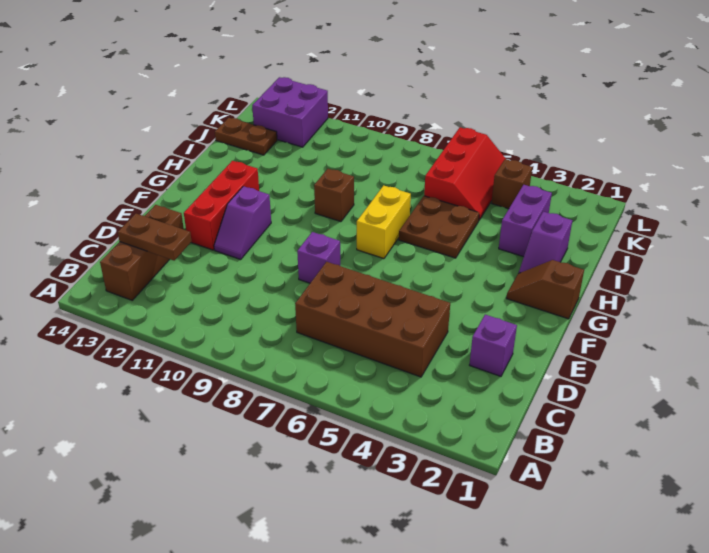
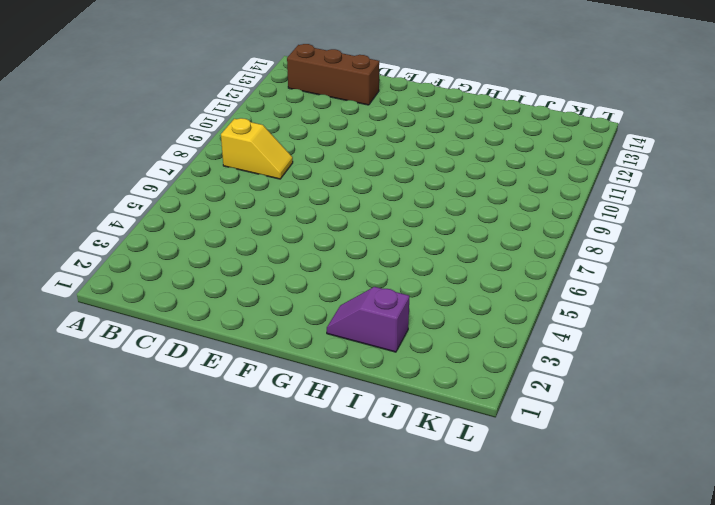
yellow 1x2 slope [221,118,293,179] -> none
none -> brown 2x4 brick [295,262,450,377]
none -> purple 1x1 brick [470,315,517,376]
none -> purple 1x1 brick [297,232,340,283]

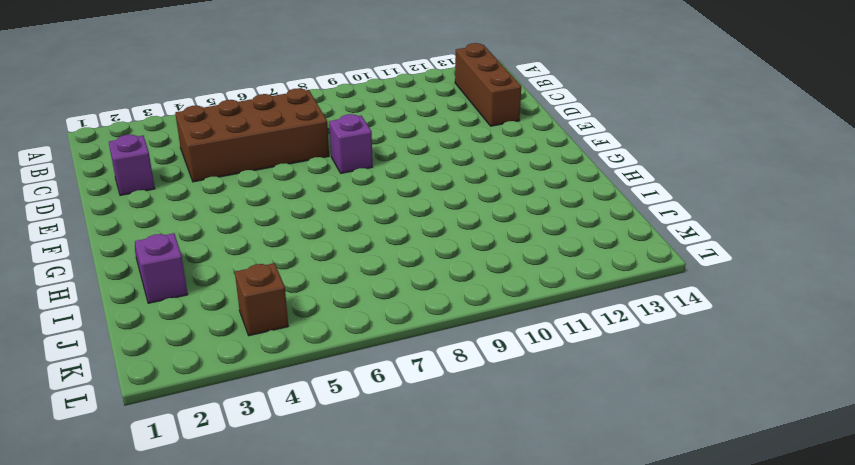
none -> purple 1x2 slope [214,186,271,259]
none -> red 1x3 brick [184,161,259,250]
none -> brown 1x2 slope [507,260,584,319]

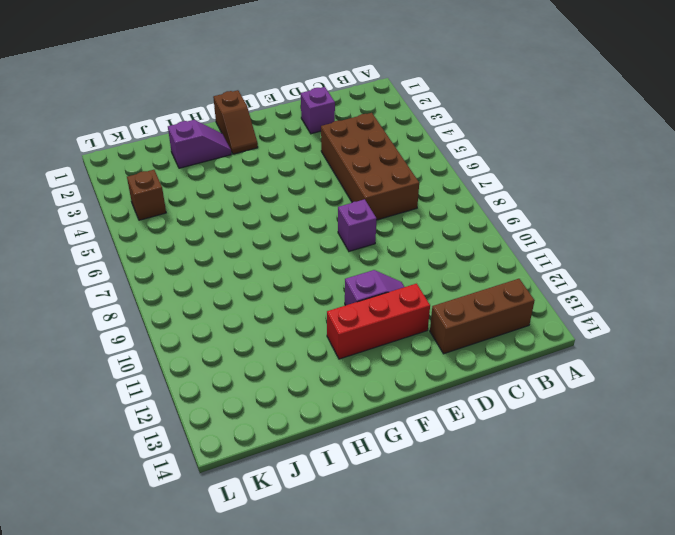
none -> yellow 1x2 brick [357,185,411,259]
none -> brown 2x2 plate [399,196,479,258]
none -> brown 1x1 brick [314,169,354,222]

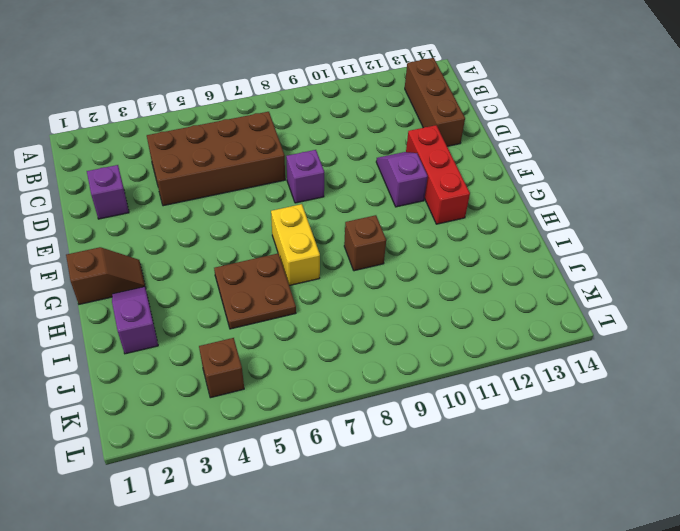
none -> purple 1x2 brick [499,185,552,257]
none -> red 2x3 slope [424,127,506,220]
none -> brown 1x2 plate [215,118,277,155]

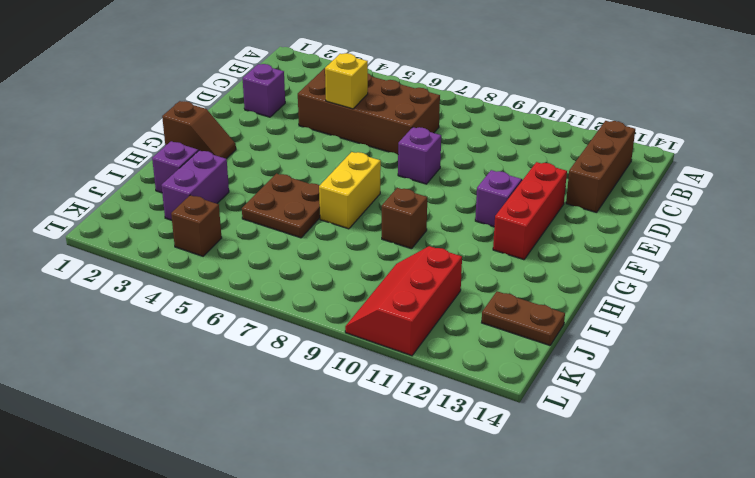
yellow 1x1 brick [325,53,368,109] -> none
red 2x3 slope [345,246,462,356] -> red 2x3 slope moved to [424,127,506,220]
none -> purple 2x2 brick [252,77,328,147]
none -> brown 1x2 plate [118,214,192,260]

